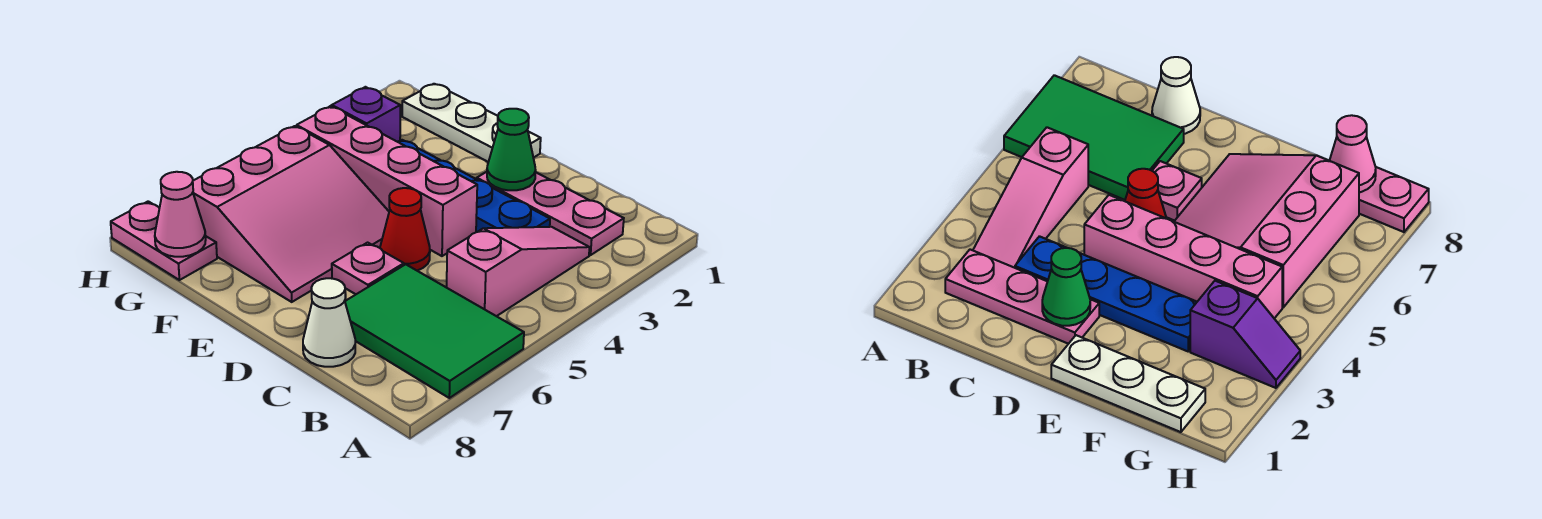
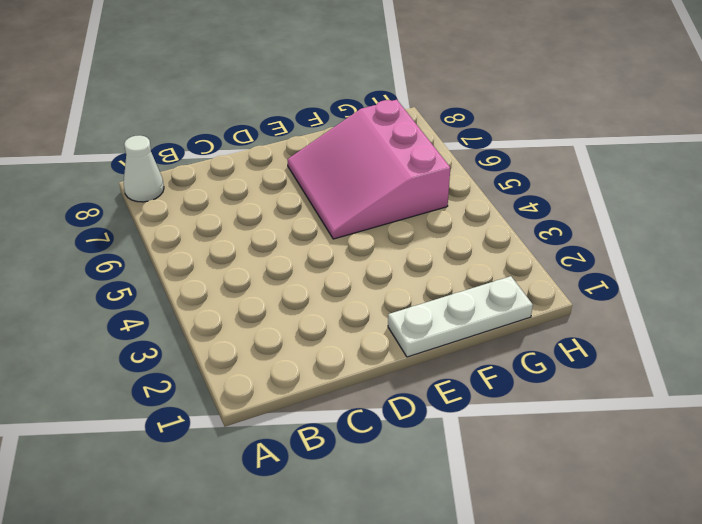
white 1x1 cone [123,135,164,202] -> white 1x1 cone moved to [303,278,355,367]
none -> green 2x3 tile [345,264,524,398]
none -> pink 1x3 plate [477,172,624,255]
none -> pink 1x3 slope [447,227,589,316]

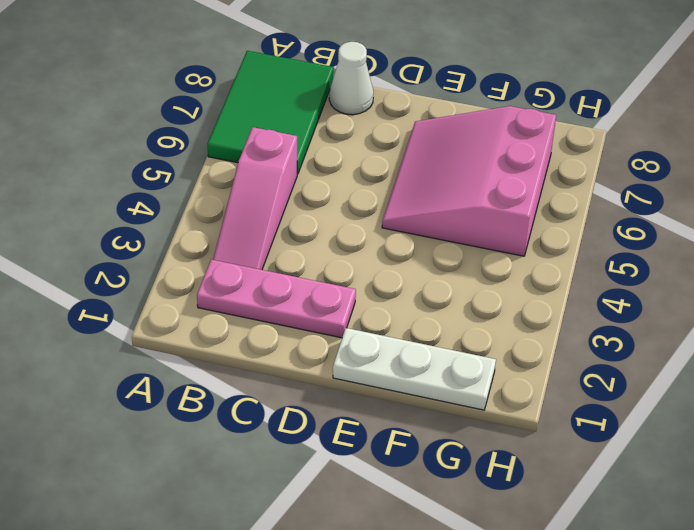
green 2x3 tile [208,51,334,174] -> green 2x3 tile turned to [345,264,524,398]
none -> blue 1x4 plate [398,140,550,232]
none -> pink 1x4 brick [297,107,477,256]
none -> red 1x1 cone [380,188,430,271]

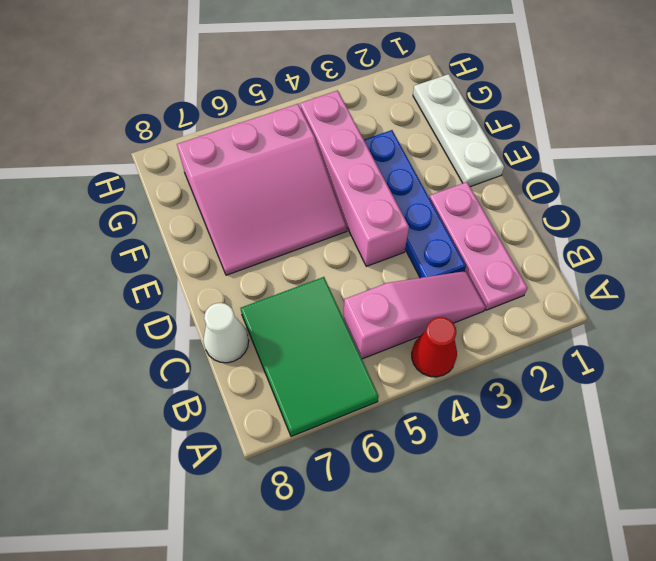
red 1x1 cone [412,317,457,377] -> red 1x1 cone moved to [380,188,430,271]
none -> pink 1x1 plate [332,243,404,294]
none -> purple 1x2 slope [328,87,400,142]
none -> pink 1x2 plate [111,201,217,280]

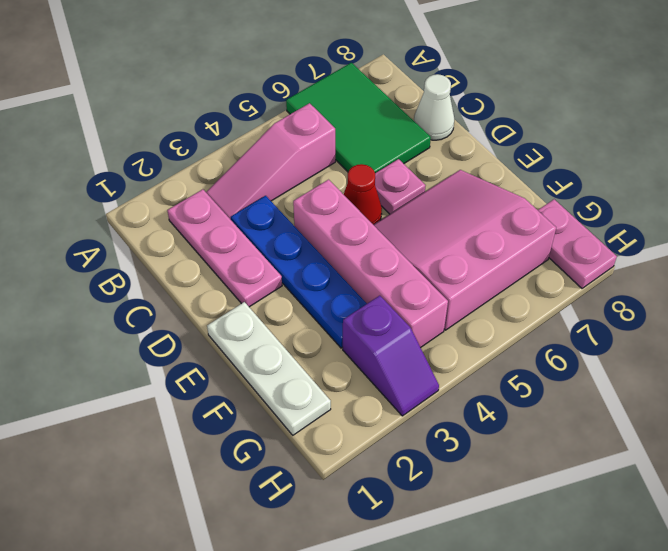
none -> green 1x1 cone [487,109,536,190]
none -> pink 1x1 cone [155,172,206,257]

